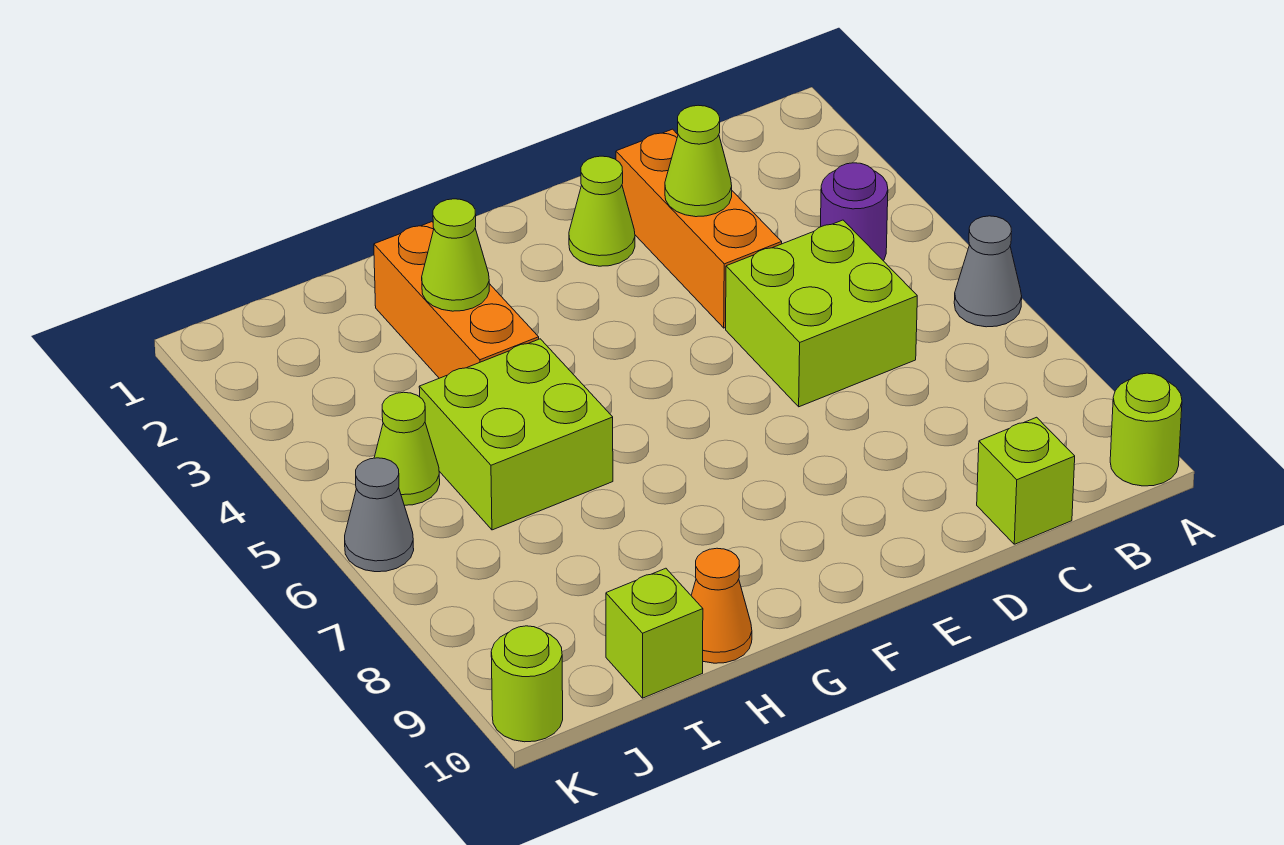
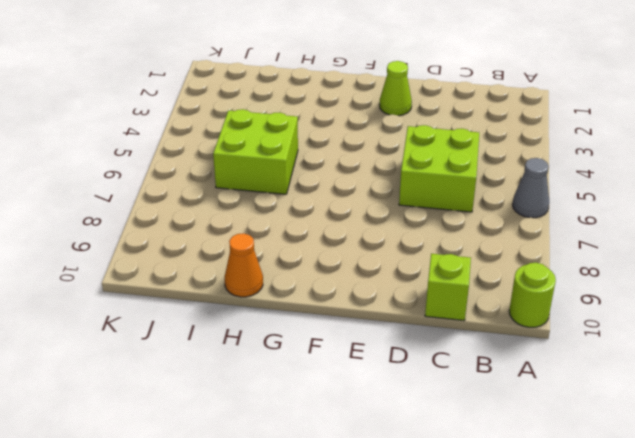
none -> purple 1x1 round brick [821,163,888,261]
none -> orange 1x3 brick [616,129,782,328]
none -> orange 1x3 brick [374,222,539,378]

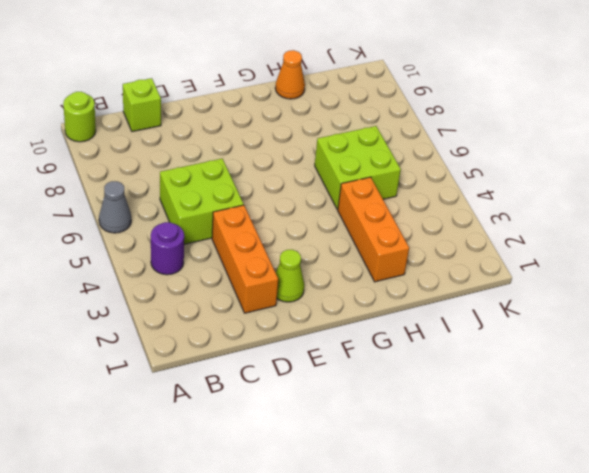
none -> lime 1x1 brick [606,568,703,698]
none -> lime 1x1 cone [374,392,440,505]
none -> grey 1x1 cone [345,458,414,572]

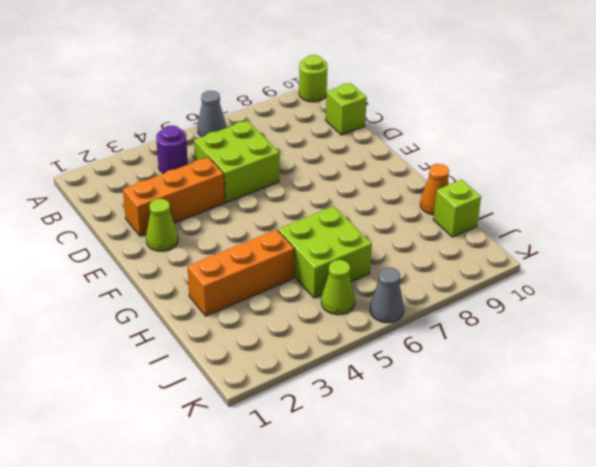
none -> lime 1x1 round brick [491,626,563,742]
none -> lime 1x1 cone [665,105,732,217]
none -> lime 1x1 cone [422,199,489,311]

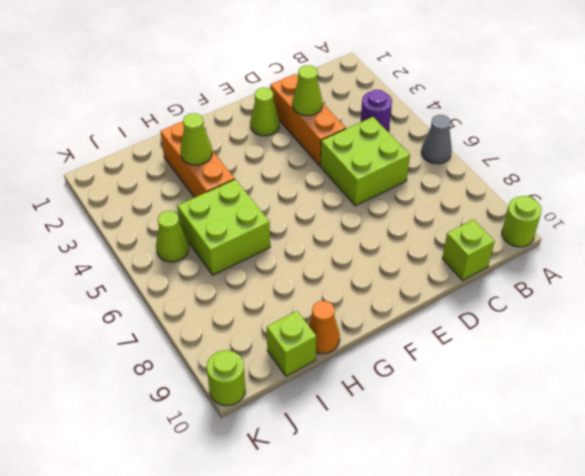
none -> grey 1x1 cone [345,458,414,572]

